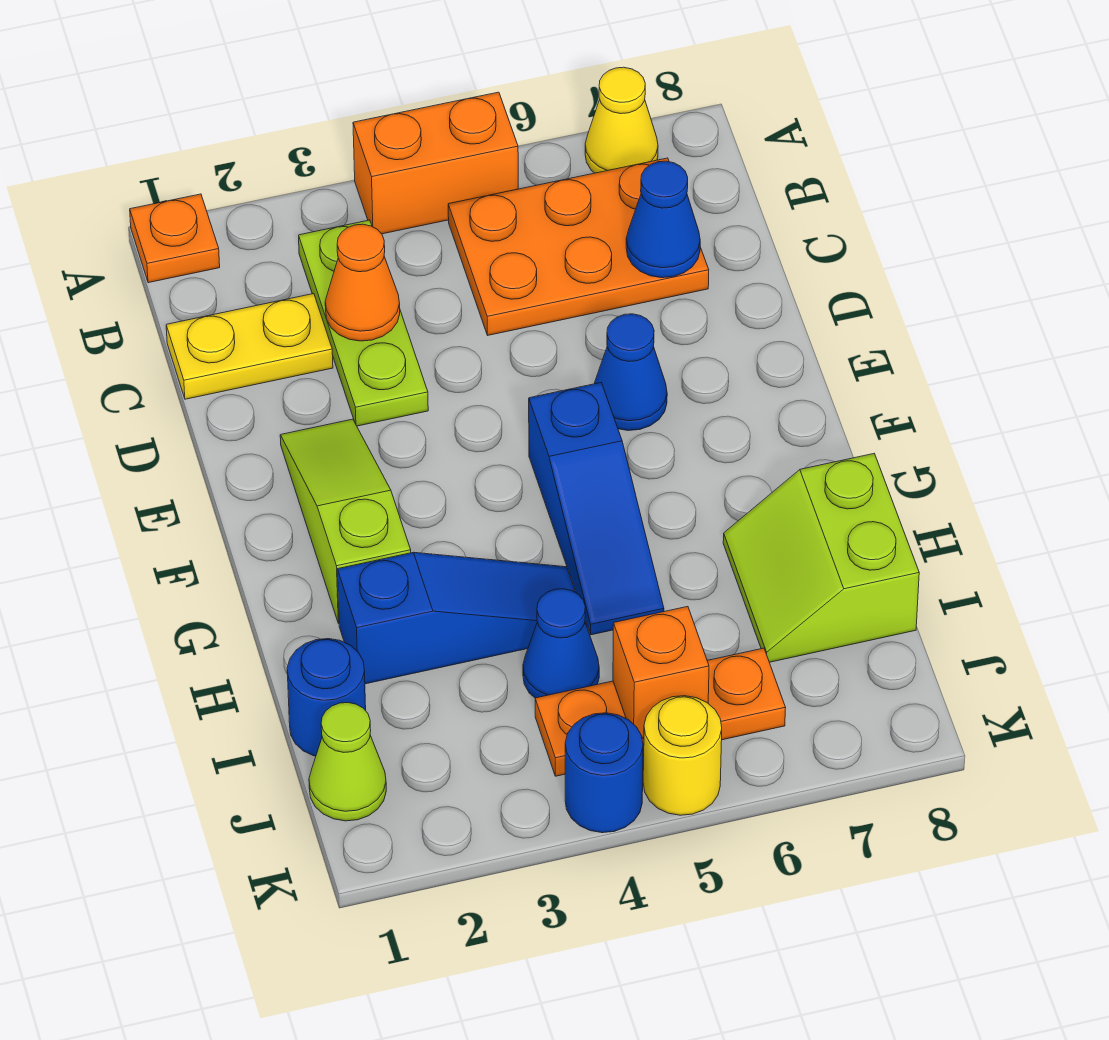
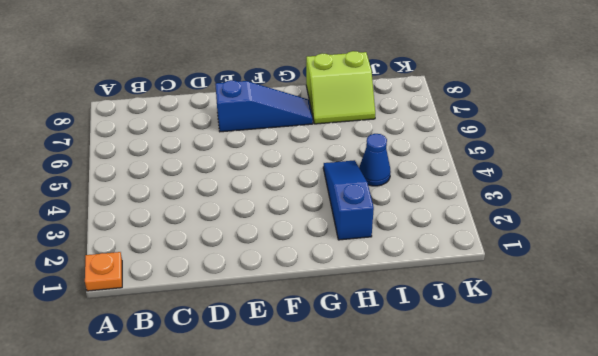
blue 1x3 slope [215,80,313,132] -> blue 1x3 slope moved to [529,383,664,635]
none -> orange 1x2 brick [353,92,518,234]
none -> yellow 1x1 cone [585,67,658,173]
none -> lime 1x3 plate [299,220,428,426]

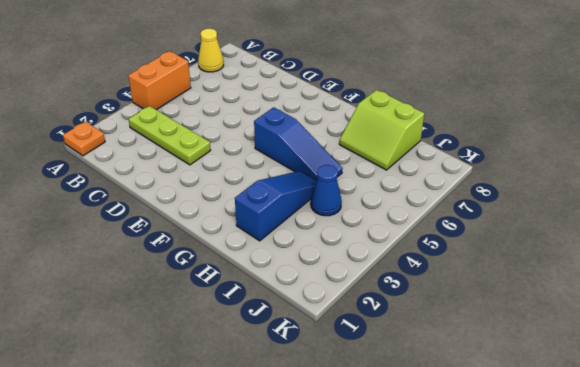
none -> orange 2x3 plate [448,158,709,335]
none -> yellow 1x2 plate [166,294,333,399]
none -> lime 1x3 slope [280,419,411,623]

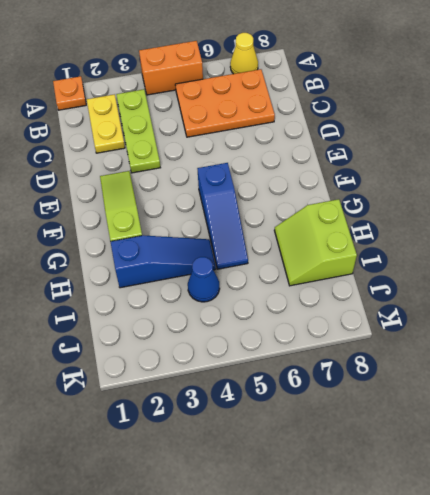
yellow 1x2 plate [87,94,125,153] -> yellow 1x2 plate turned to [166,294,333,399]
none -> blue 1x1 cone [594,314,667,431]
none -> blue 1x1 round brick [287,639,366,756]
none -> lime 1x1 cone [309,703,386,821]

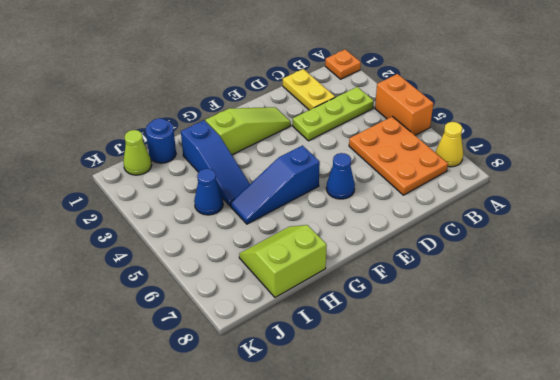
none -> orange 1x3 plate [535,648,786,776]
none -> blue 1x1 round brick [565,713,643,833]
none -> yellow 1x1 round brick [643,696,722,815]

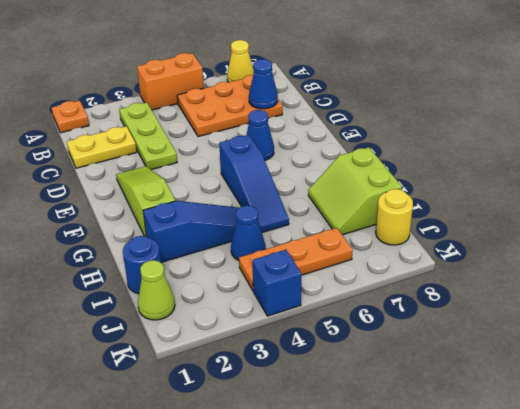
yellow 1x1 round brick [376,189,413,245] -> yellow 1x1 round brick moved to [643,696,722,815]
blue 1x1 brick [252,250,301,316] -> blue 1x1 round brick [565,713,643,833]
none -> orange 1x1 cone [325,224,400,341]
none -> orange 1x1 brick [613,607,709,738]

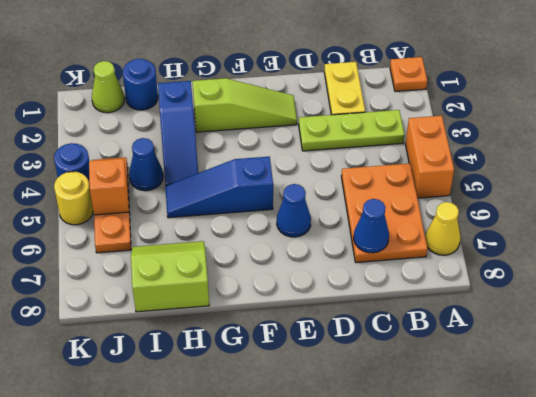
none -> orange 1x1 cone [325,224,400,341]

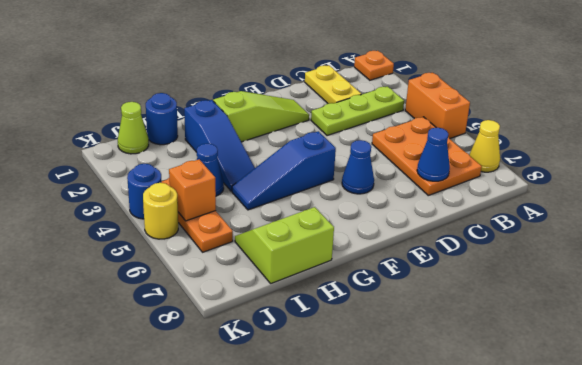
none -> orange 1x1 cone [325,224,400,341]

